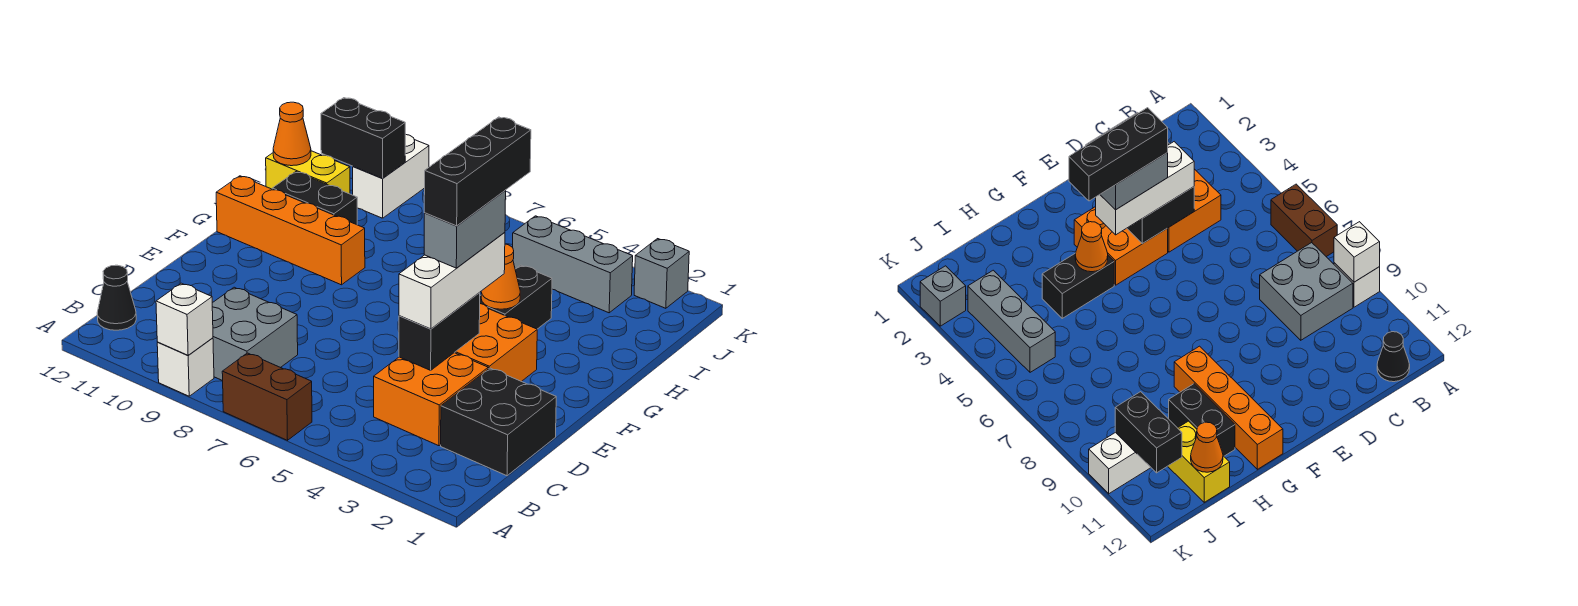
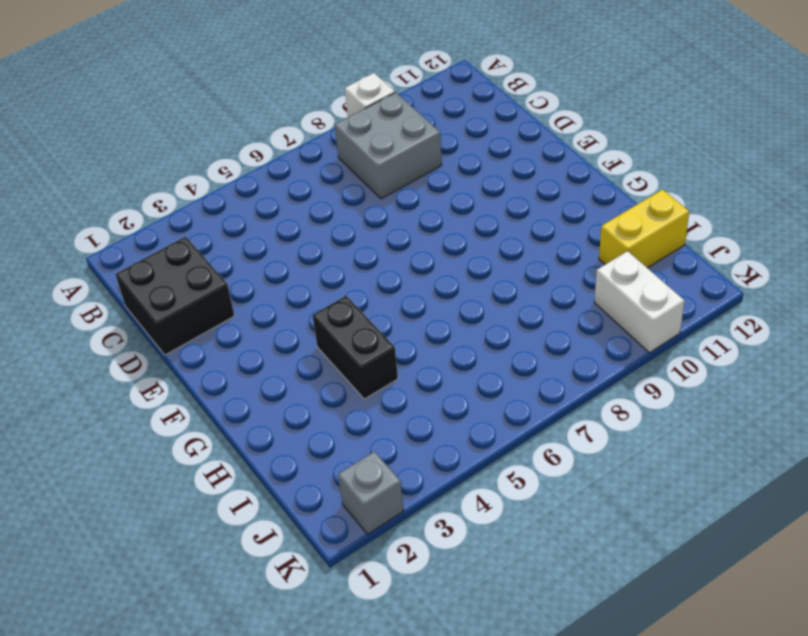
none -> brown 1x2 brick [222,353,312,440]
none -> black 1x1 cone [97,265,136,330]
none -> orange 2x2 brick [374,353,488,446]

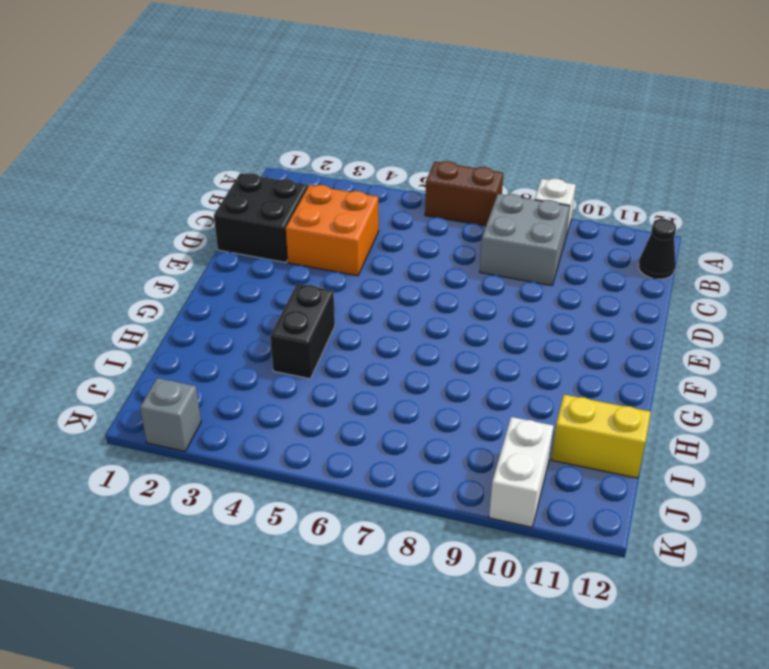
none -> orange 2x2 brick [455,304,537,382]
none -> orange 1x4 brick [216,176,365,285]
none -> black 1x2 brick [272,172,357,225]

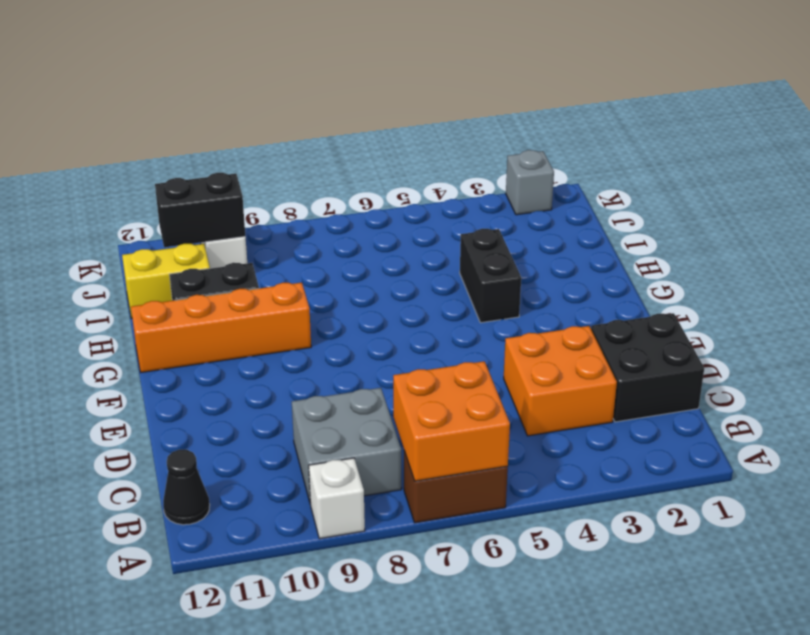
orange 2x2 brick [393,361,510,481] -> orange 2x2 brick moved to [455,304,537,382]
none -> grey 1x3 brick [513,216,633,313]
none -> white 1x1 brick [156,283,213,355]
none -> black 1x2 brick [399,293,480,370]

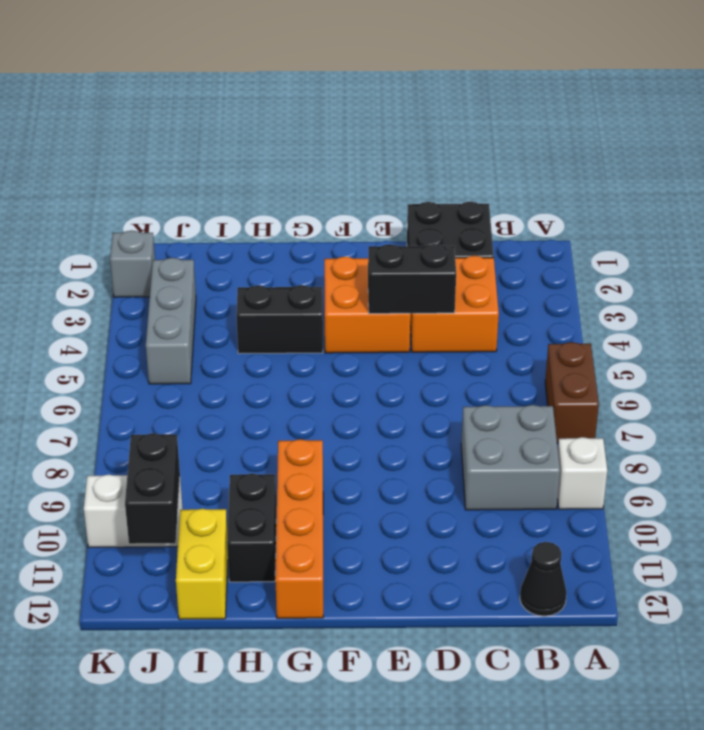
none -> white 1x1 brick [156,283,213,355]
none -> orange 1x1 cone [481,244,520,309]
none -> orange 1x1 cone [273,102,311,166]

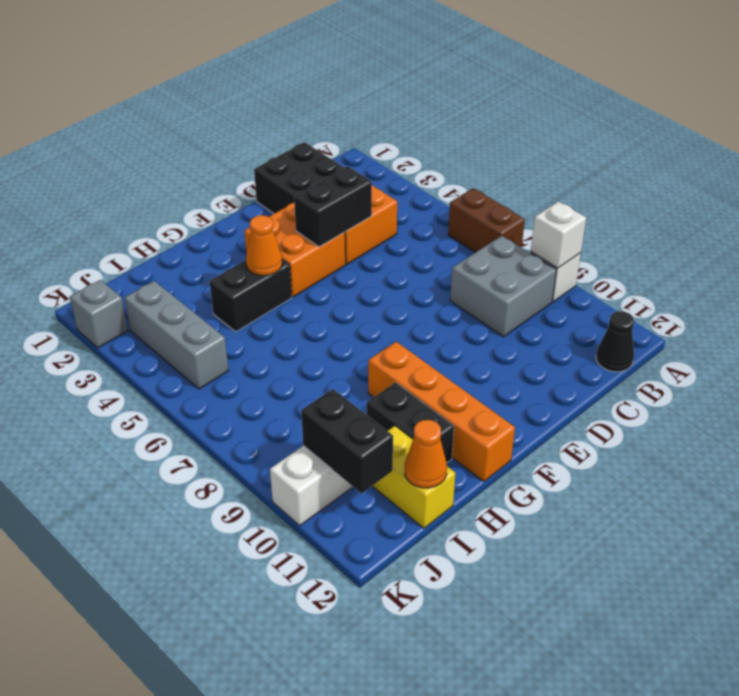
none -> white 1x3 brick [399,232,505,329]
none -> grey 1x2 brick [424,191,506,268]
none -> black 1x3 brick [424,117,531,226]

